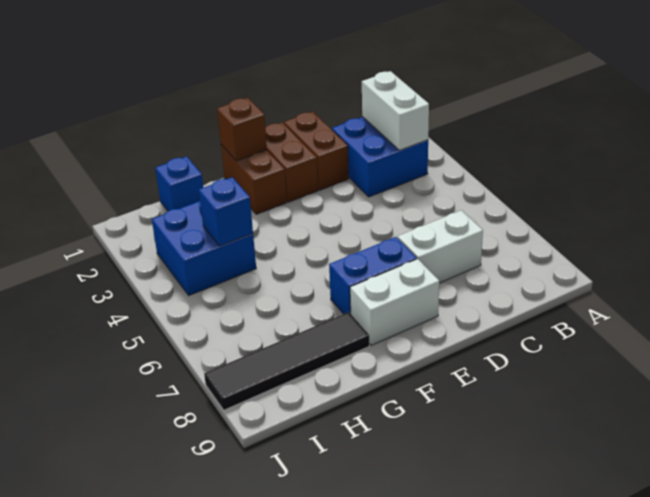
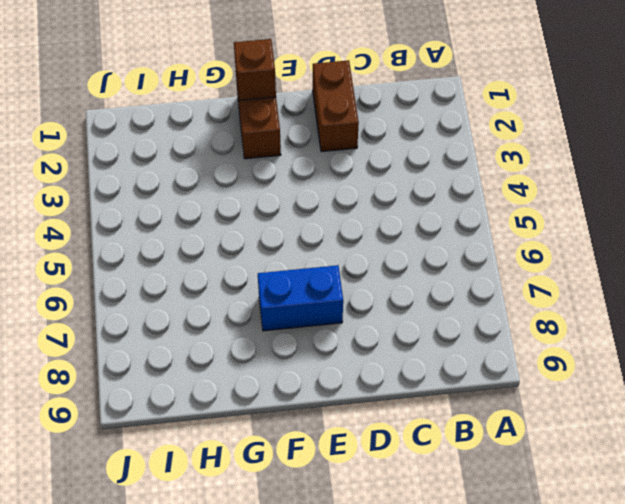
none -> blue 2x2 brick [332,117,428,197]
none -> white 1x2 brick [398,210,483,283]
none -> brown 1x2 brick [265,123,318,202]

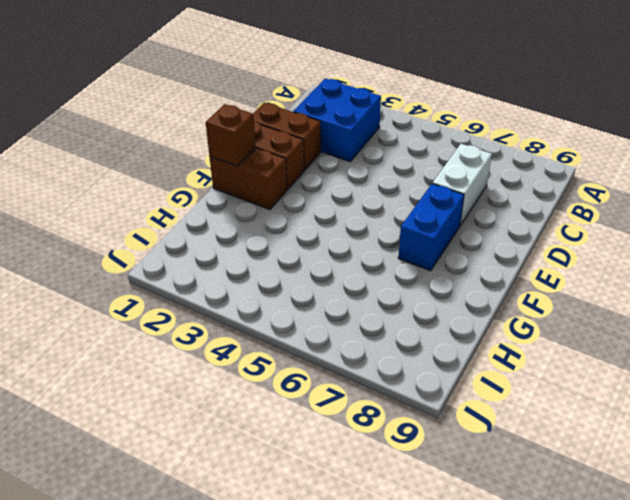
none -> white 1x2 brick [350,259,439,345]
none -> black 1x4 tile [204,312,369,410]
none -> blue 1x1 brick [155,156,203,211]

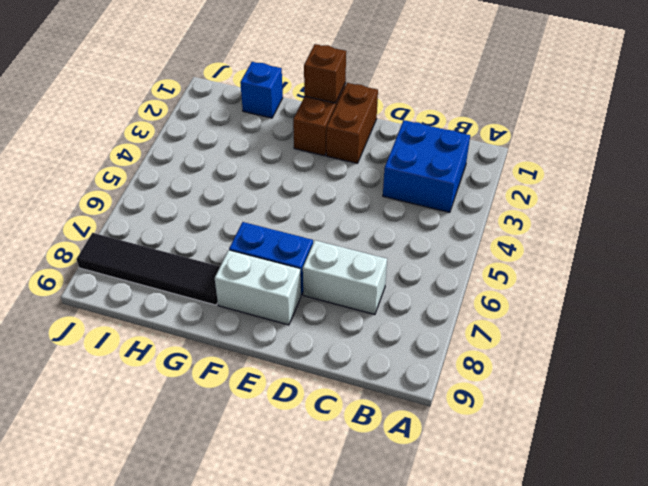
none -> brown 1x2 brick [284,112,349,190]
none -> blue 2x2 brick [152,201,256,295]
none -> white 1x2 brick [362,71,429,150]

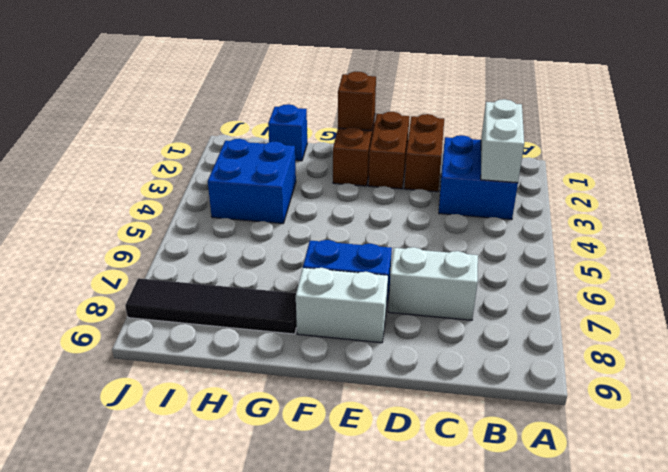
none -> blue 1x1 brick [199,177,253,246]

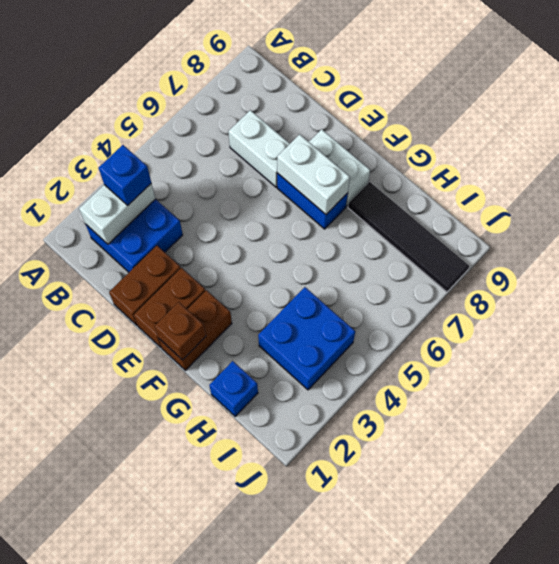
blue 1x1 brick [99,145,151,205] -> blue 1x1 brick moved to [199,177,253,246]
white 1x2 brick [277,134,350,214] -> none

